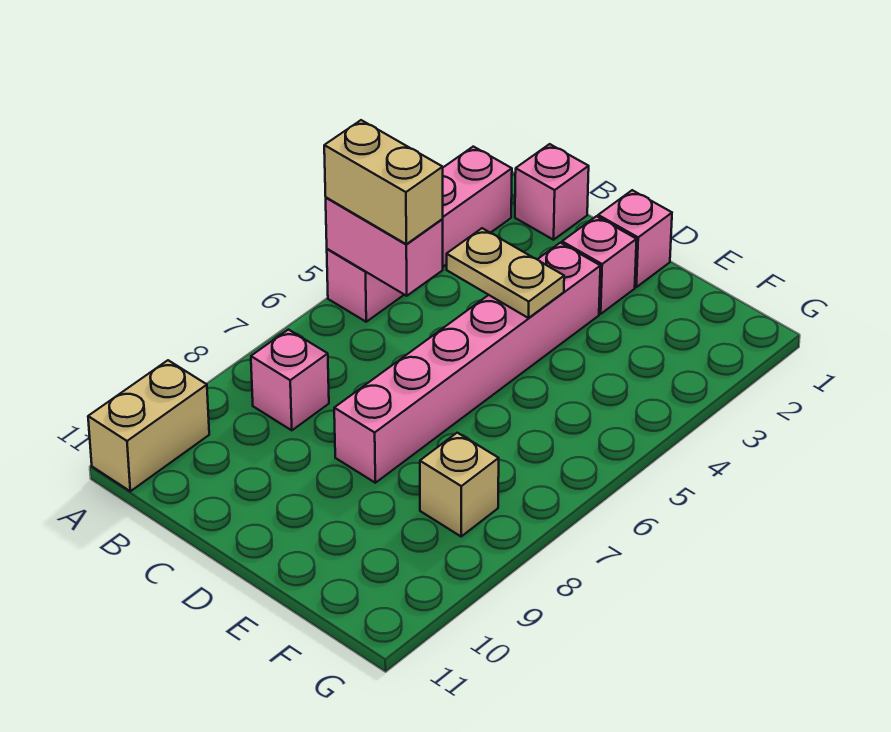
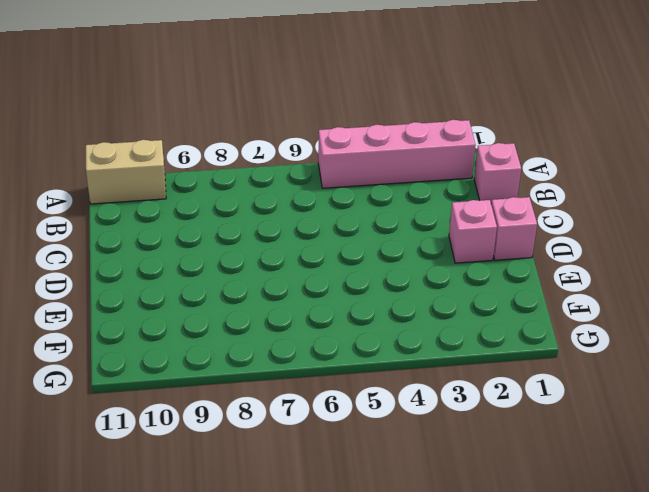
none -> pink 1x1 brick [251,330,329,430]
none -> pink 1x6 brick [334,243,600,483]

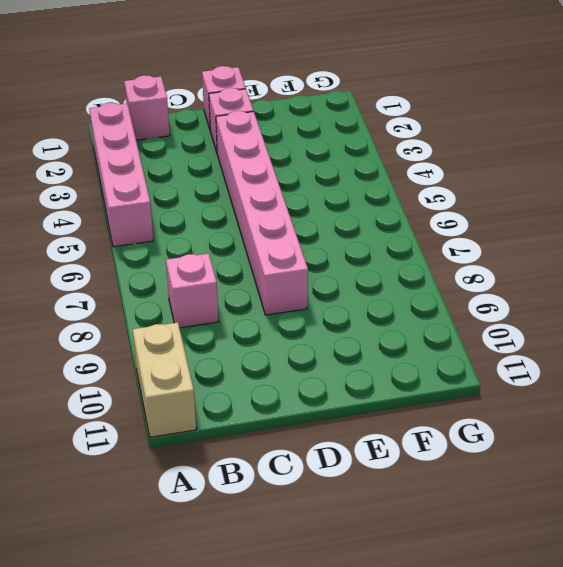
none -> tan 1x1 brick [420,433,499,536]
none -> pink 1x2 brick [326,198,443,296]

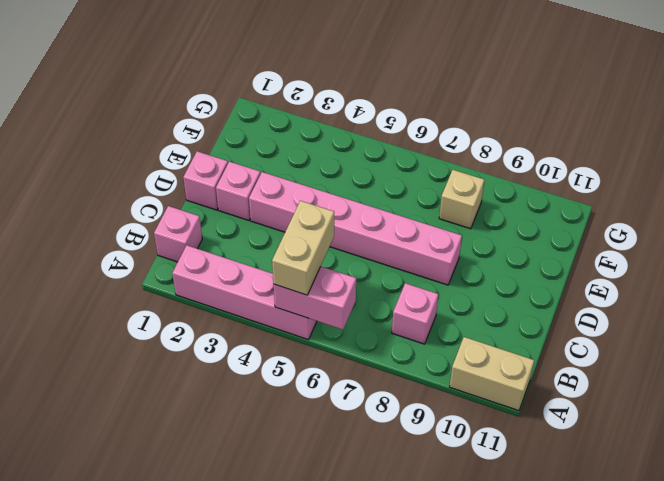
pink 1x2 brick [274,267,356,330] -> pink 1x2 brick turned to [326,198,443,296]
none -> tan 1x2 plate [447,228,564,318]

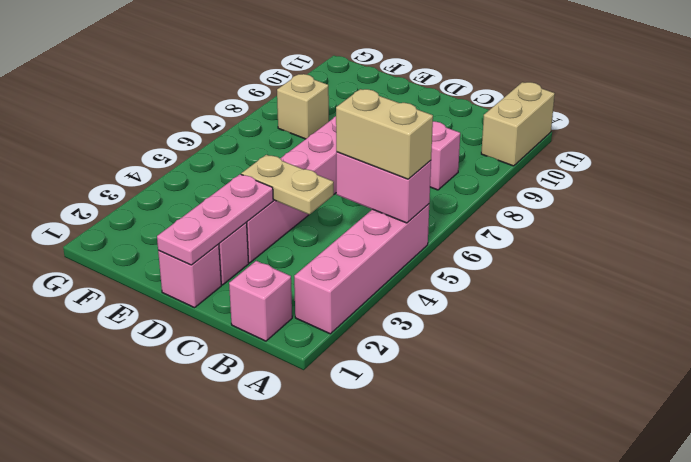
pink 1x3 plate [157,174,273,265] -> none

